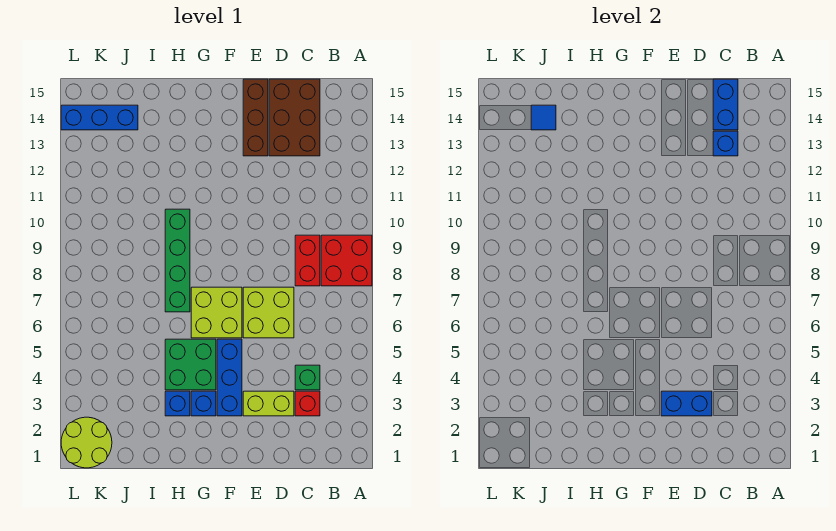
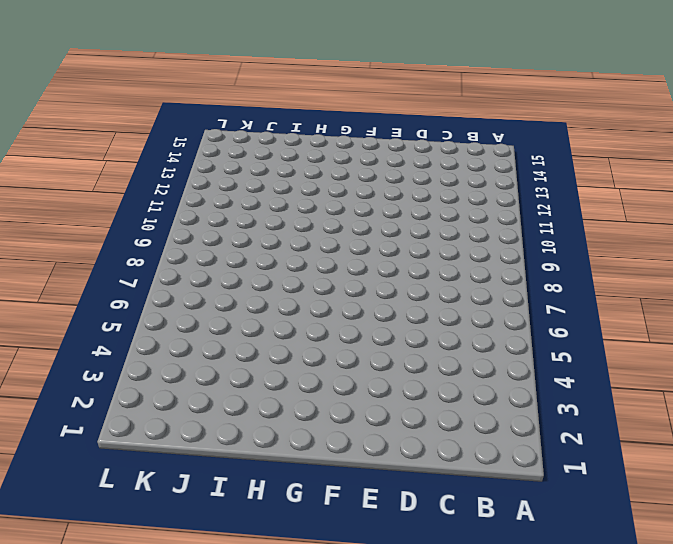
none -> red 2x2 brick [321,235,372,286]
none -> red 1x1 brick [295,391,320,416]
none -> green 1x1 brick [295,365,320,390]

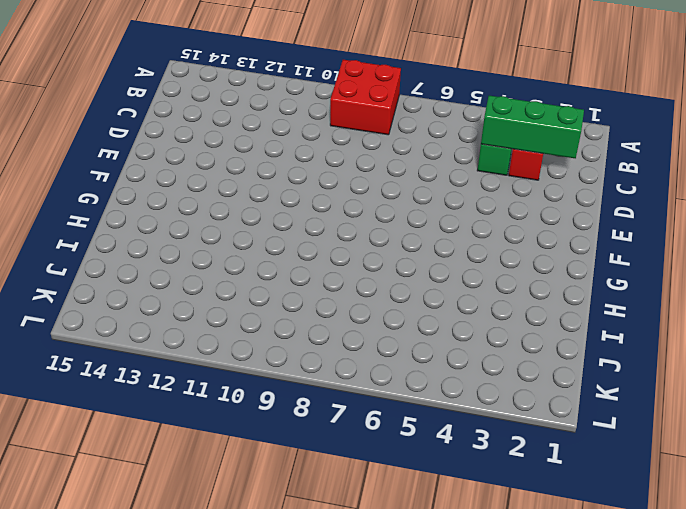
green 1x3 brick [481,96,584,158] -> none
none -> red 1x2 brick [295,235,320,286]
none -> brown 2x3 brick [269,79,320,156]
none -> lime 1x2 brick [243,391,294,416]

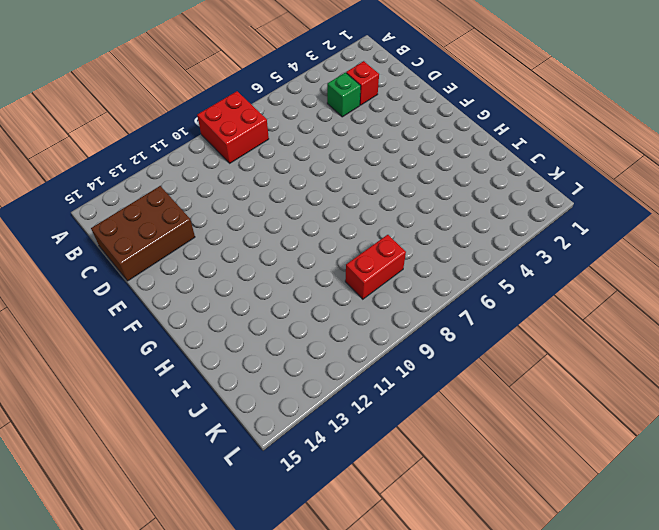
red 1x2 brick [345,235,406,299] -> red 1x2 brick moved to [295,235,320,286]
none -> lime 1x2 brick [243,391,294,416]
none -> lime 2x2 brick [243,287,294,338]
none -> brown 1x3 brick [243,79,268,156]

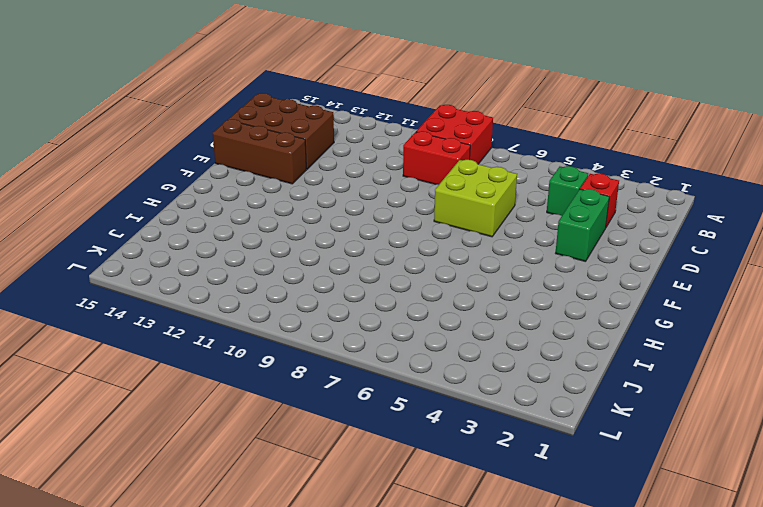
green 1x2 brick [556,189,609,262] -> lime 1x2 brick [243,391,294,416]
none -> blue 1x3 brick [217,339,242,416]
none -> lime 2x2 brick [191,287,242,338]
none -> blue 1x1 brick [191,391,216,416]

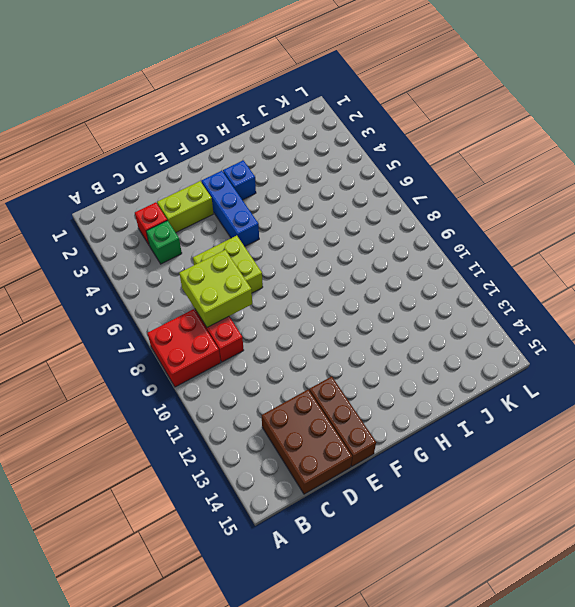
lime 2x2 brick [179,250,252,327] -> lime 2x2 brick moved to [191,287,242,338]
none -> green 2x2 brick [165,339,216,390]
none -> blue 1x1 brick [165,391,190,416]
none -> green 1x4 brick [165,209,190,312]

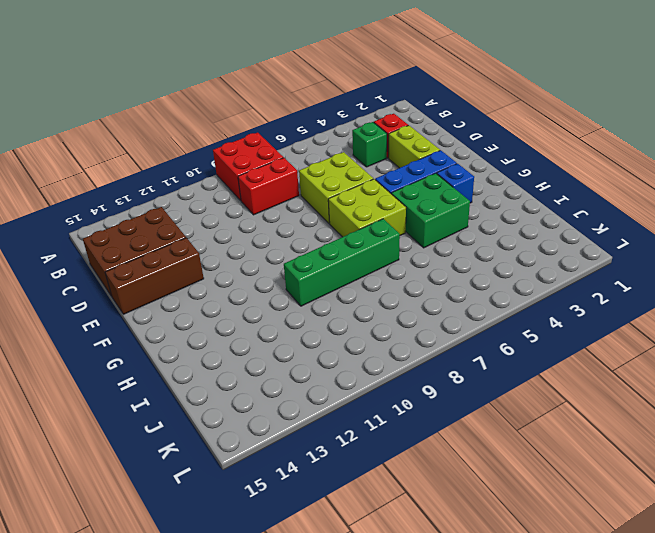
none -> blue 1x1 brick [165,391,190,416]
none -> blue 1x3 brick [61,105,138,130]
none -> lime 2x2 round brick [61,417,112,468]

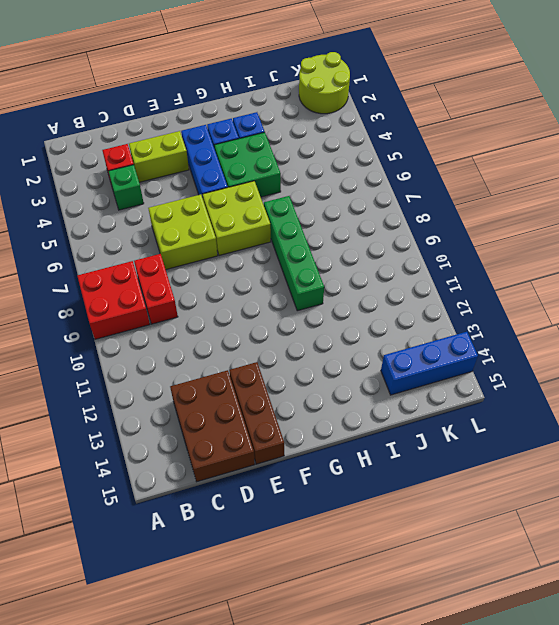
none -> blue 1x1 brick [713,131,738,156]
none -> blue 1x2 brick [713,79,738,130]
none -> blue 1x2 brick [661,391,712,416]

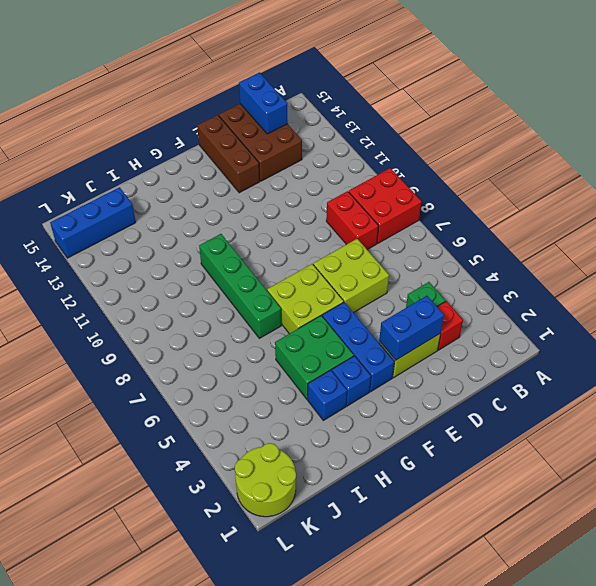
none -> blue 1x1 brick [713,131,738,156]
none -> blue 1x1 tile [531,105,556,130]

